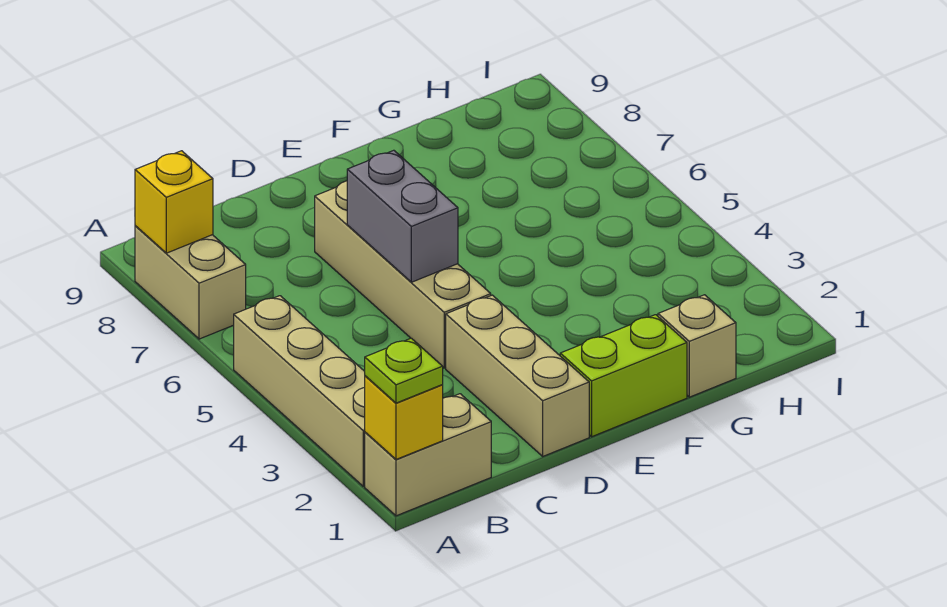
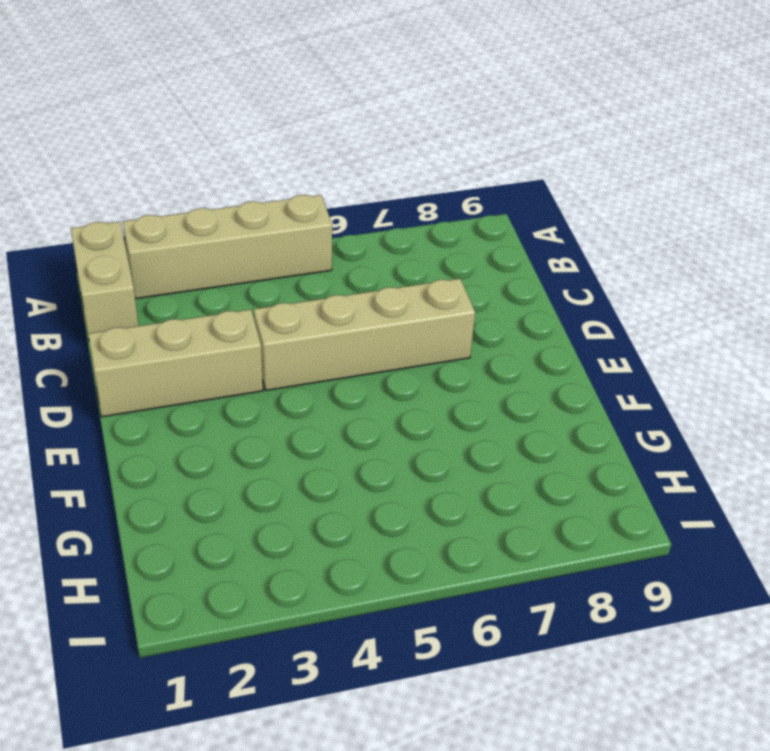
none -> tan 1x2 brick [135,226,246,339]
none -> lime 1x2 brick [560,315,687,437]

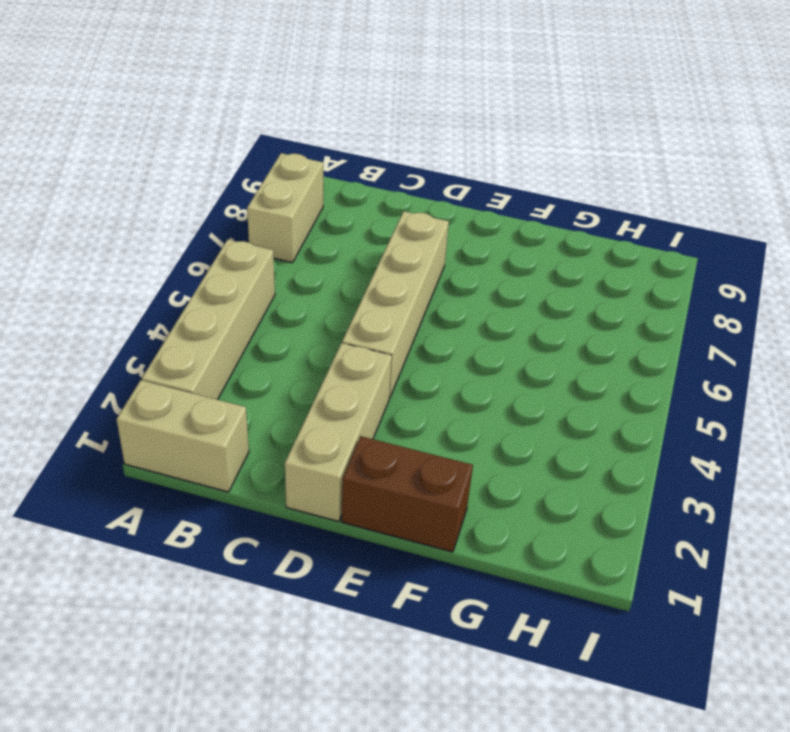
brown 1x2 brick [342,436,473,552] -> lime 1x2 brick [560,315,687,437]
none -> tan 1x1 brick [658,295,736,397]
none -> yellow 1x1 brick [365,376,443,459]

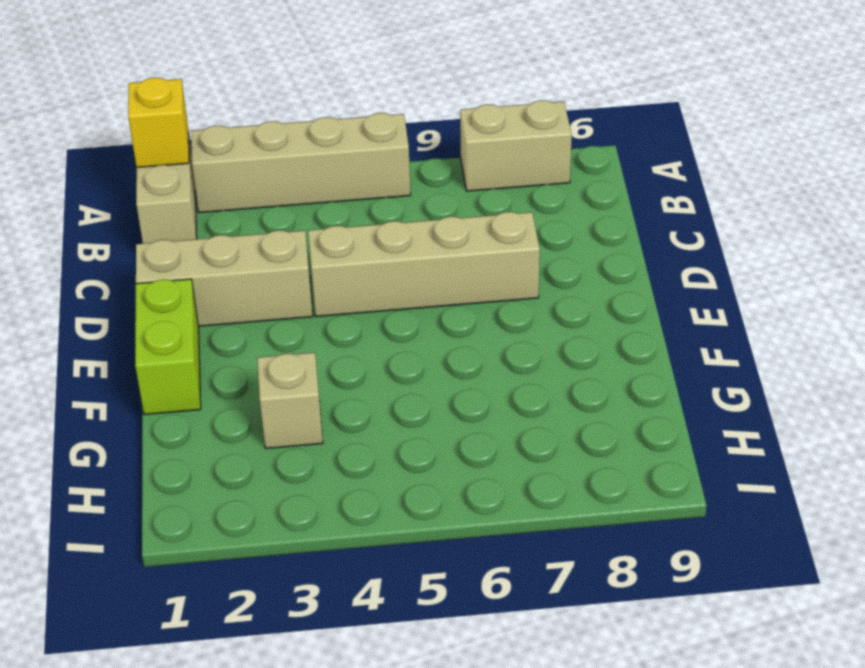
tan 1x1 brick [257,353,323,448] -> tan 1x1 brick moved to [658,295,736,397]
none -> yellow 1x1 brick [135,151,213,253]
none -> grey 1x2 brick [347,150,458,282]

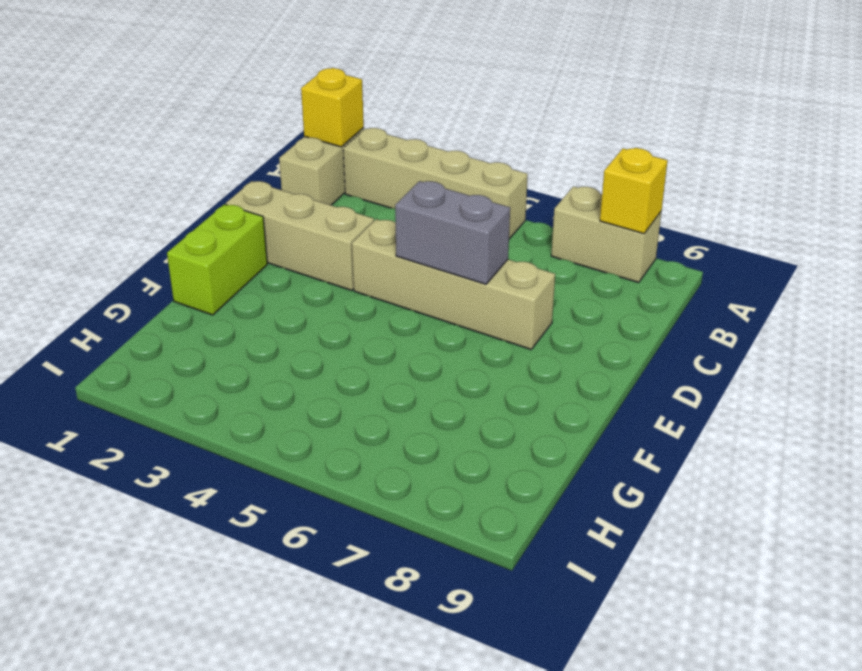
none -> tan 1x1 brick [658,295,736,397]
none -> lime 1x1 plate [365,338,443,403]

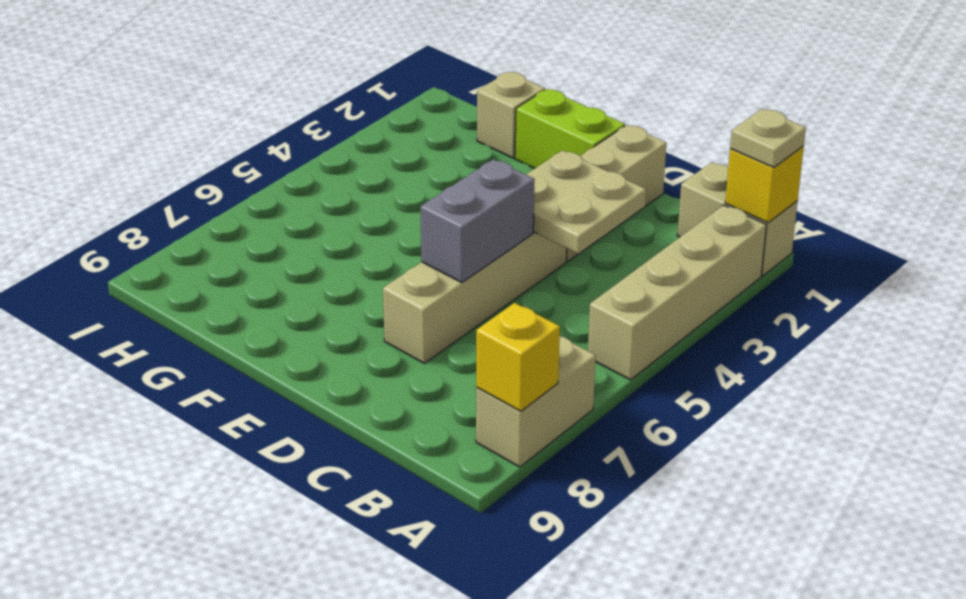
tan 1x1 plate [730,109,806,168] -> lime 1x1 plate [365,338,443,403]
tan 2x2 plate [526,150,646,254] -> none

